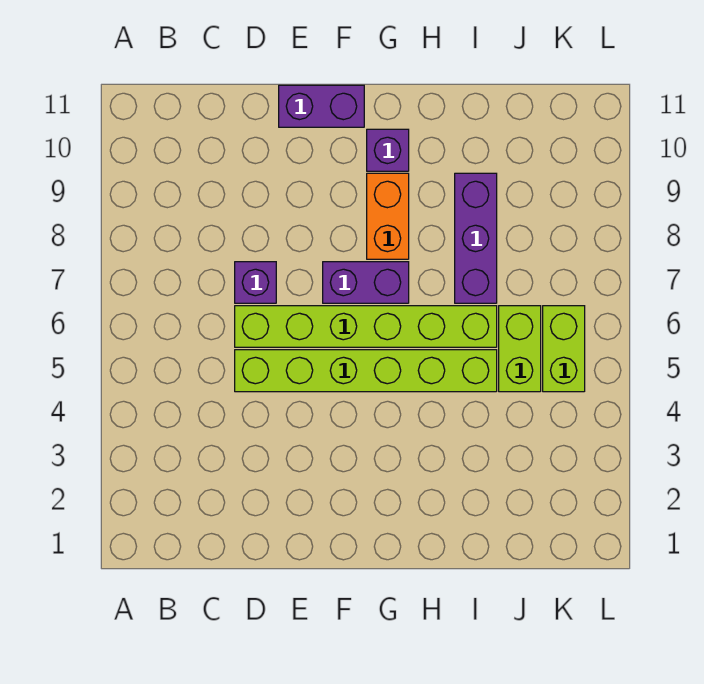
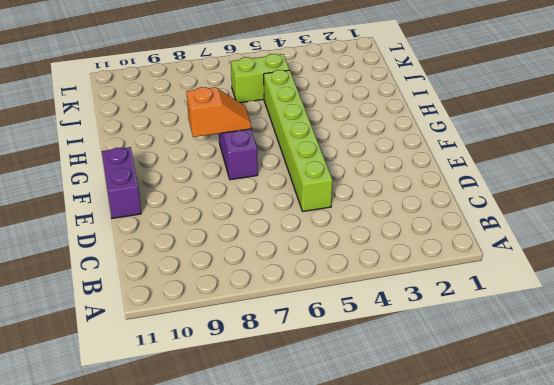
orange 1x2 slope [186,87,251,137] -> none
none -> lime 1x6 brick [235,306,497,347]
none -> purple 1x1 brick [235,262,276,303]

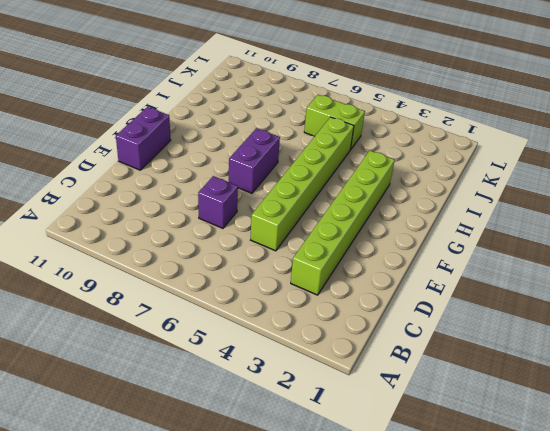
lime 1x6 brick [291,151,395,295] -> lime 1x6 brick moved to [235,306,497,347]
none -> orange 1x2 brick [367,173,409,259]
none -> purple 1x1 brick [367,129,409,171]

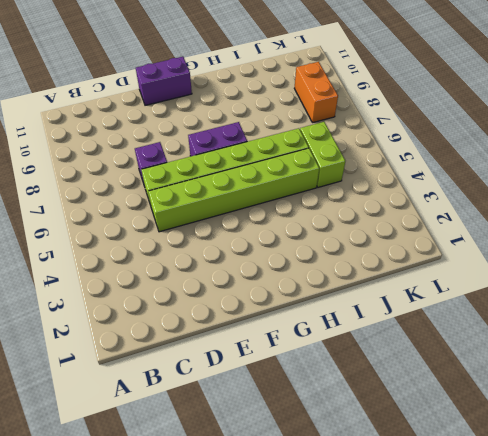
orange 1x2 brick [294,62,338,123] -> orange 1x2 brick moved to [367,173,409,259]
none -> purple 1x1 brick [367,129,409,171]
none -> purple 1x3 brick [455,173,497,303]

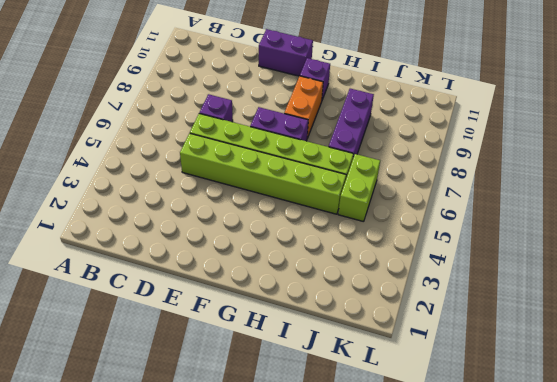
none -> lime 1x2 brick [543,306,585,392]

